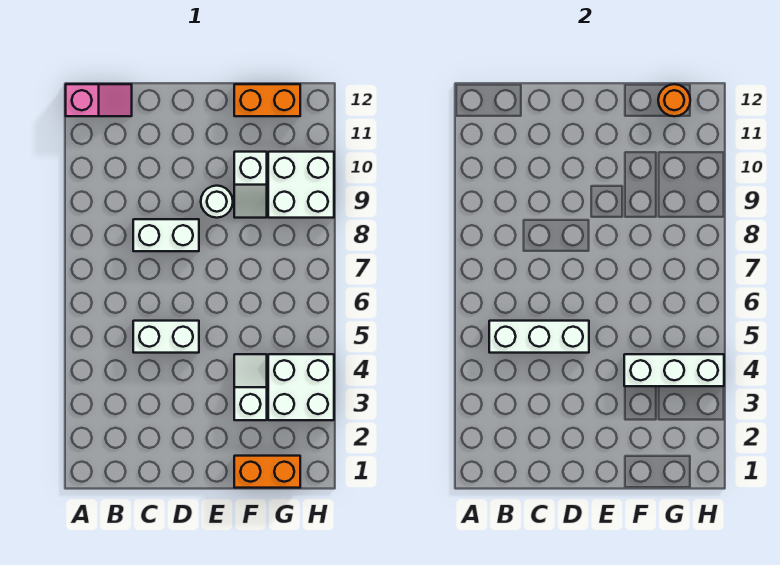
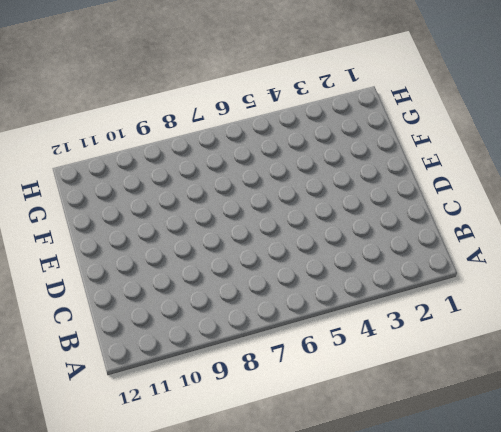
none -> pink 1x2 slope [66,84,132,116]
none -> white 1x2 brick [133,321,199,353]
none -> white 1x2 brick [133,219,199,251]

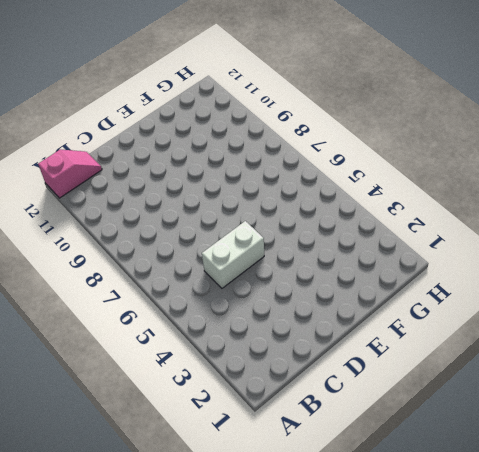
none -> white 1x2 brick [133,219,199,251]
none -> white 1x1 round brick [201,186,233,218]
none -> orange 1x2 brick [234,456,300,488]

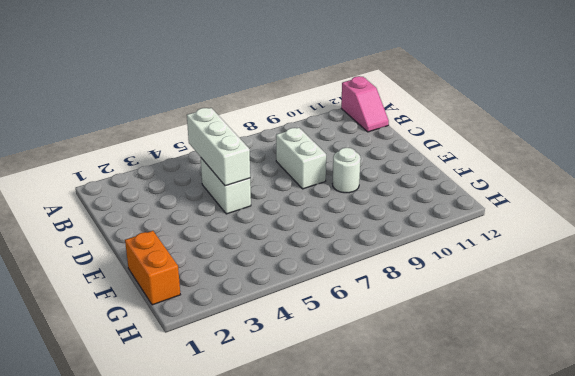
none -> white 1x2 slope [234,354,267,420]
none -> white 1x2 slope [234,152,267,218]
none -> orange 1x2 brick [234,84,300,116]

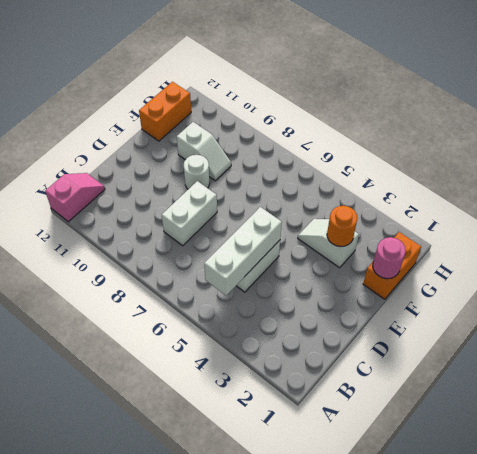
pink 1x1 round brick [373,237,406,279] -> none
orange 1x1 round brick [327,206,357,247] -> orange 1x1 round brick moved to [658,84,690,116]
none -> white 2x2 brick [268,354,334,420]
none -> white 2x2 brick [268,152,334,218]
none -> white 1x3 brick [624,354,724,386]

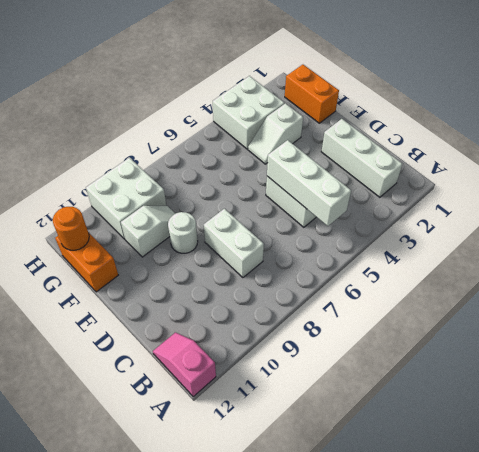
white 1x3 brick [321,119,402,197] -> white 1x3 brick moved to [624,354,724,386]

